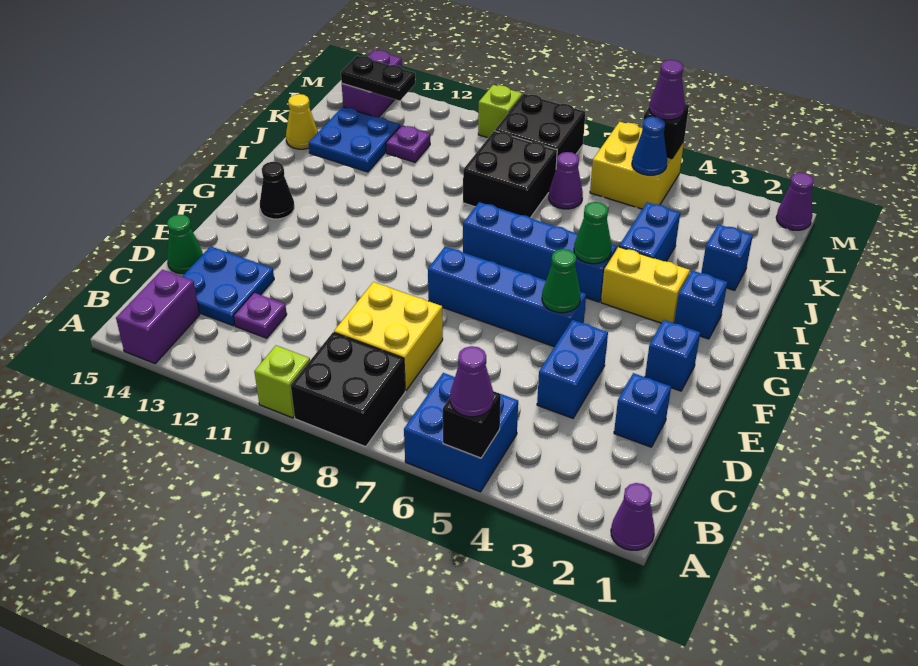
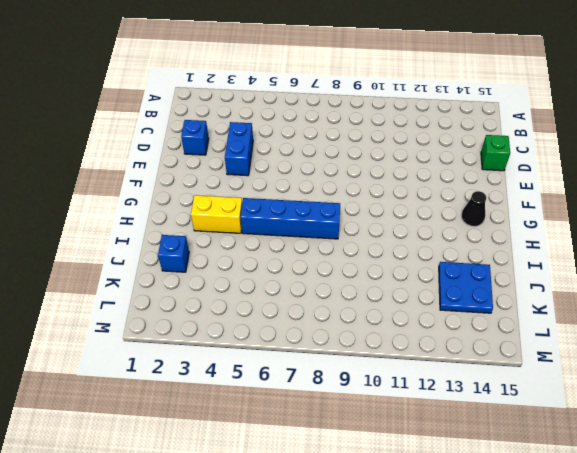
green 1x1 brick [481,135,510,171] -> green 1x1 cone [167,215,203,274]
none -> purple 1x1 cone [611,483,655,550]
none -> blue 2x2 brick [404,373,518,492]
none -> black 2x2 brick [291,332,405,447]
none -> lime 1x1 brick [254,346,310,418]

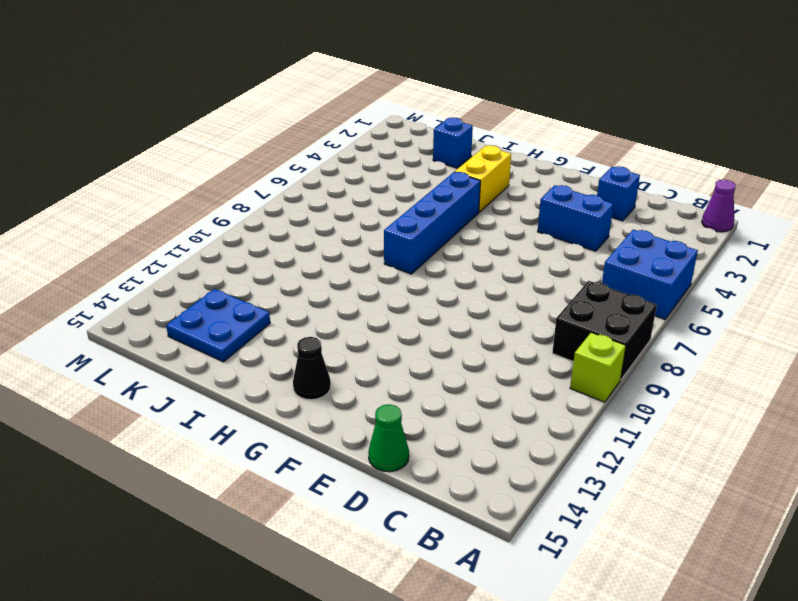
none -> purple 1x2 brick [116,270,200,363]
none -> yellow 2x2 brick [334,282,443,391]
none -> purple 1x1 plate [234,293,287,338]
none -> blue 2x2 plate [182,246,274,326]

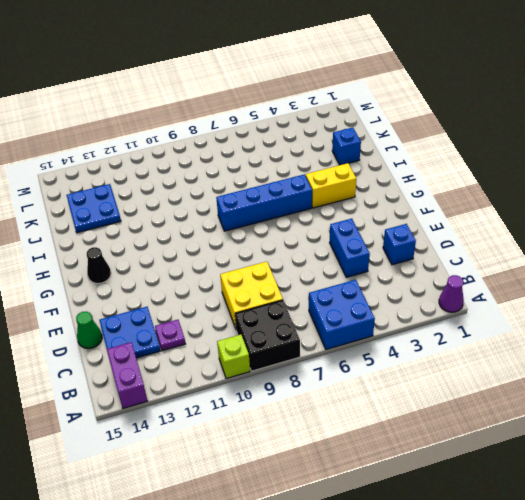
none -> blue 1x1 brick [645,320,700,391]
none -> blue 1x4 brick [428,247,586,347]
none -> blue 1x1 brick [674,271,727,339]
none -> blue 1x2 brick [619,202,680,261]

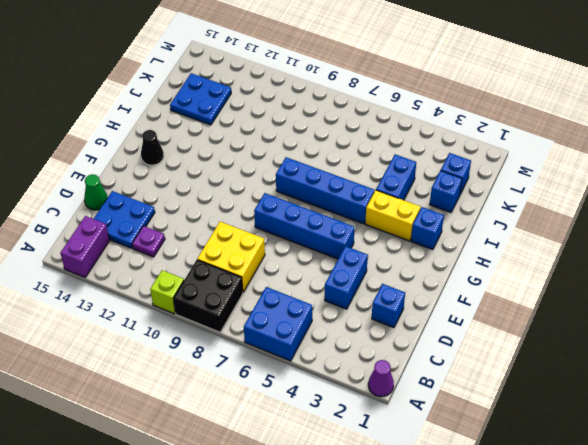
blue 1x1 brick [441,153,471,194] -> blue 1x1 brick moved to [645,320,700,391]
none -> black 2x2 brick [463,131,557,218]
none -> yellow 1x1 cone [286,94,318,149]
none -> purple 1x1 cone [549,152,583,209]
none -> purple 1x1 plate [386,125,430,162]

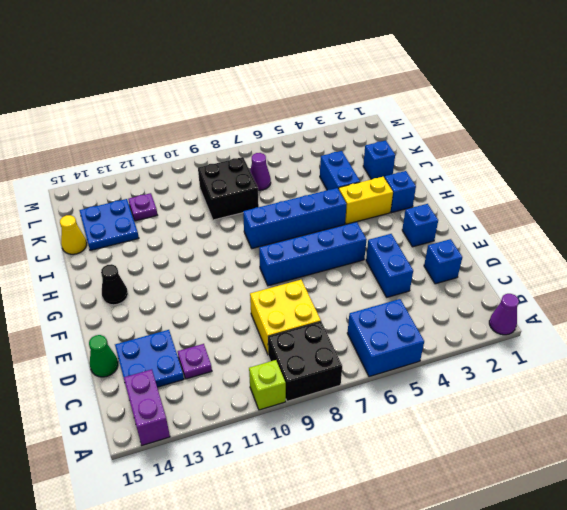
none -> yellow 2x2 brick [590,122,684,209]
none -> black 2x2 brick [495,94,585,168]
none -> purple 1x2 brick [342,50,402,117]
none -> purple 1x1 cone [776,173,814,230]

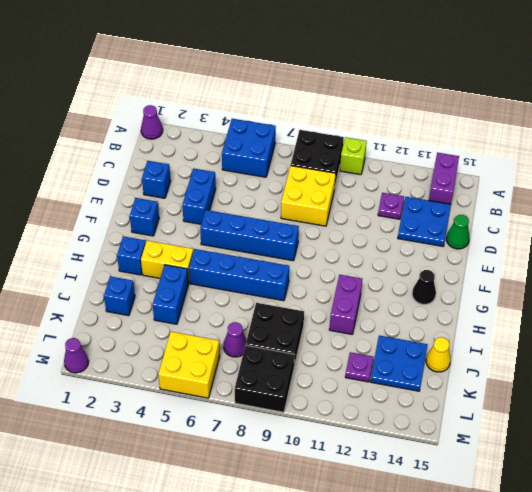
purple 1x2 brick [329,275,362,334] -> purple 1x2 brick moved to [342,50,402,117]
none -> lime 1x1 brick [478,85,522,138]
none -> black 1x1 brick [443,391,501,458]
none -> green 1x1 cone [542,249,581,313]
none -> green 1x1 cone [574,202,612,264]

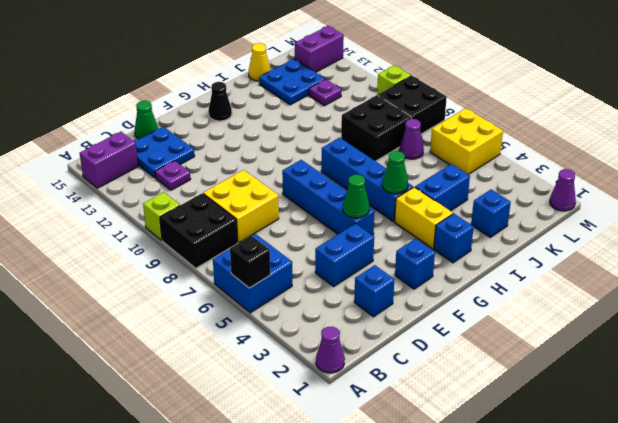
none -> blue 1x1 cone [632,117,667,175]
none -> black 1x2 plate [341,56,415,101]
none -> black 1x1 brick [643,104,689,159]
none -> purple 1x1 cone [450,346,494,417]

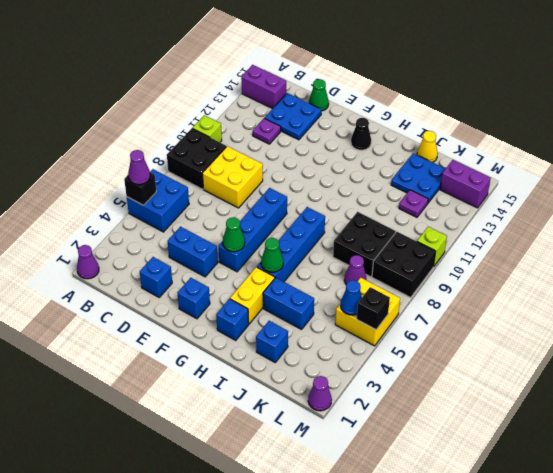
none -> black 1x2 plate [341,56,415,101]
none -> purple 1x1 cone [649,60,685,120]

